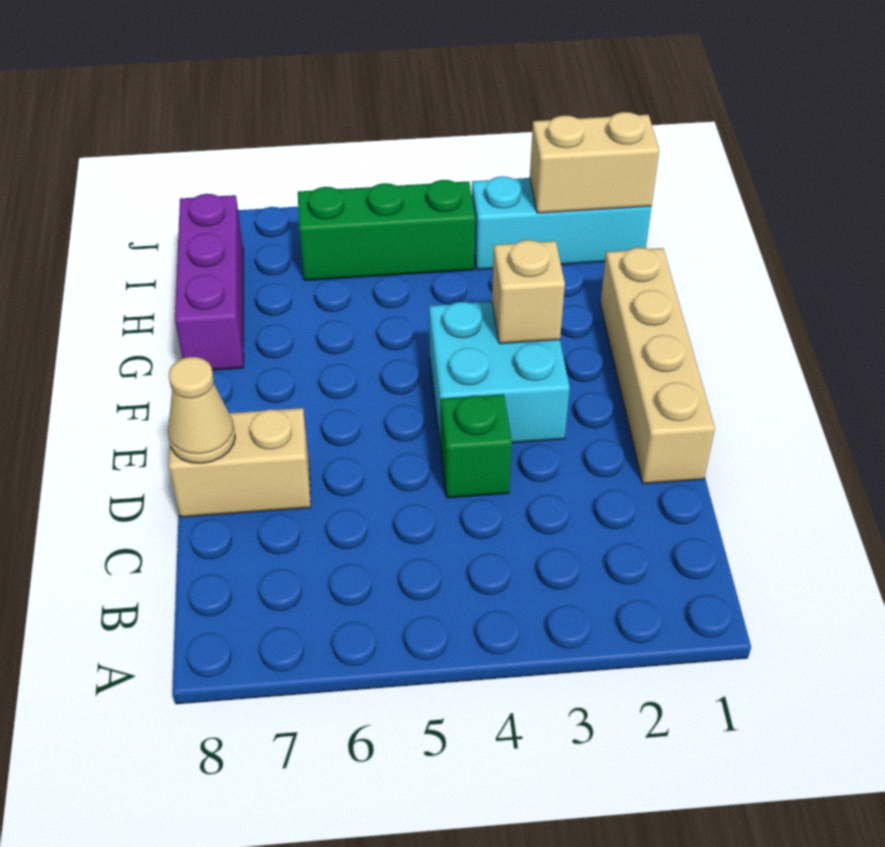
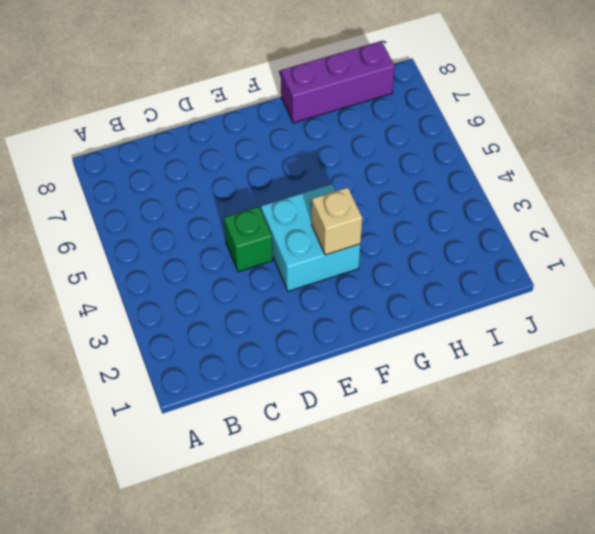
none -> tan 1x4 brick [600,247,715,484]
none -> tan 1x2 brick [169,408,311,517]

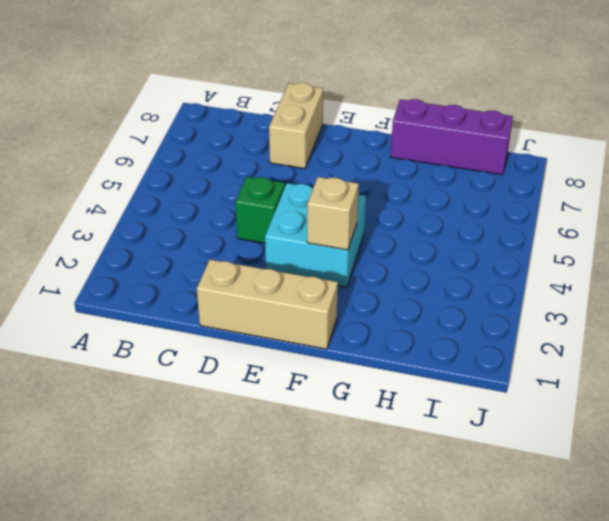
tan 1x3 brick [197,260,338,349] -> tan 1x4 brick [600,247,715,484]
none -> cyan 1x3 brick [472,176,651,270]
none -> green 1x3 brick [298,180,475,281]

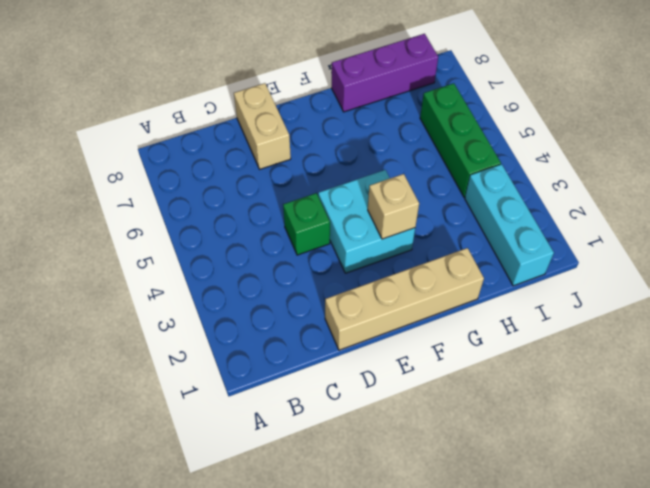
none -> tan 1x1 cone [168,357,235,463]
none -> tan 1x2 brick [530,112,659,213]

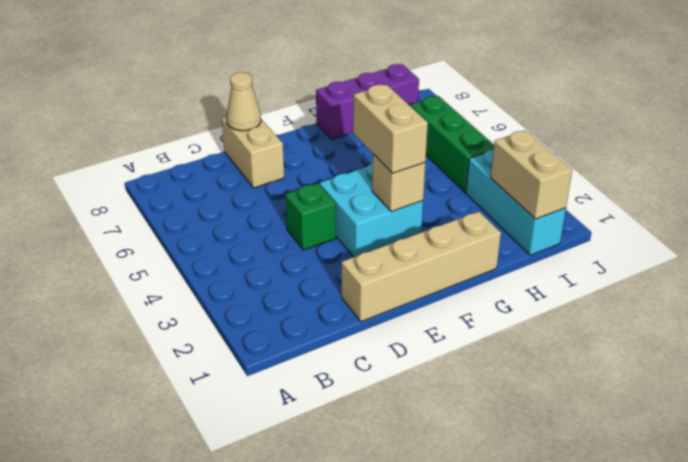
tan 1x2 brick [353,84,428,173] -> none

